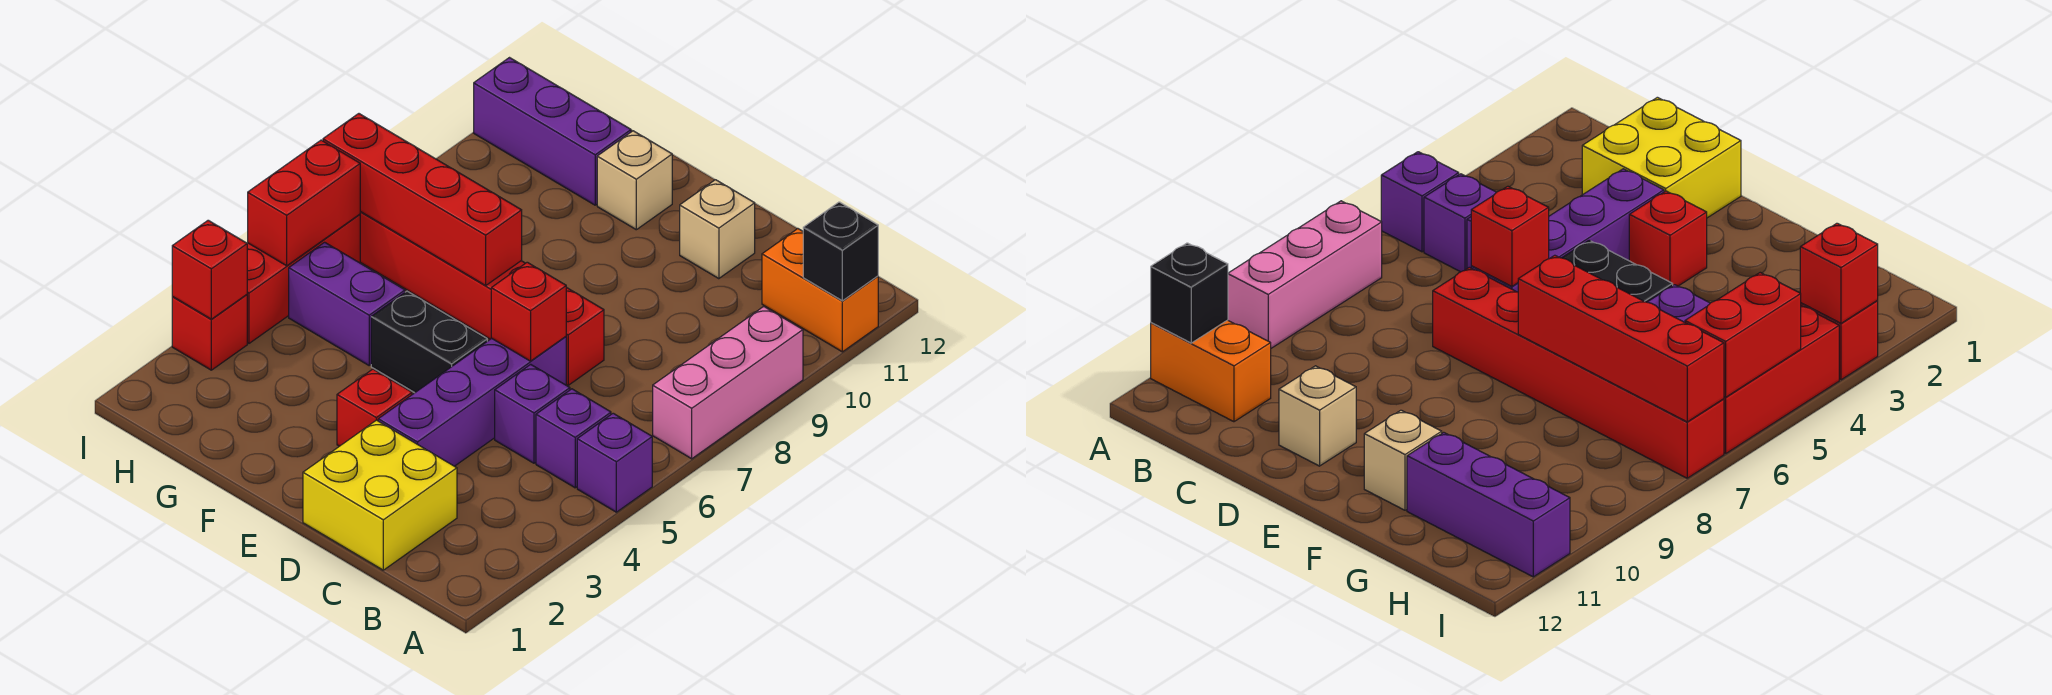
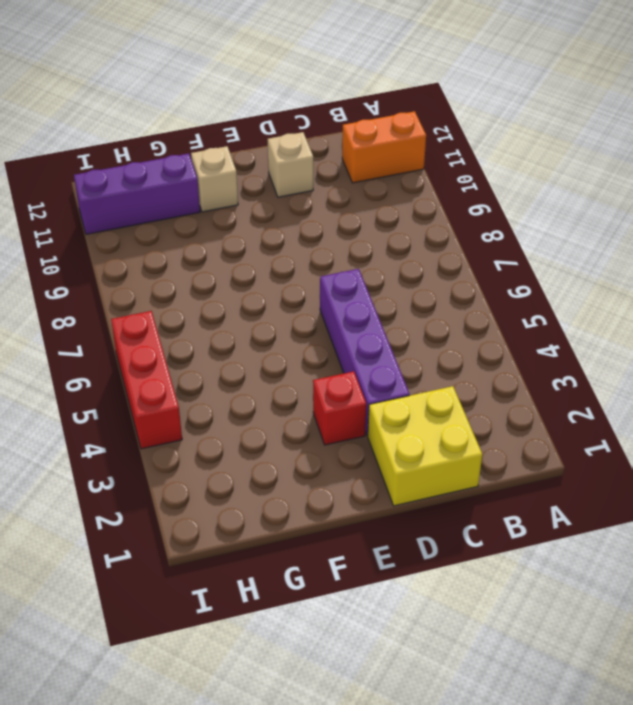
none -> purple 1x1 brick [577,413,652,512]
none -> pink 1x3 brick [653,306,803,459]
none -> purple 1x1 brick [536,389,611,488]

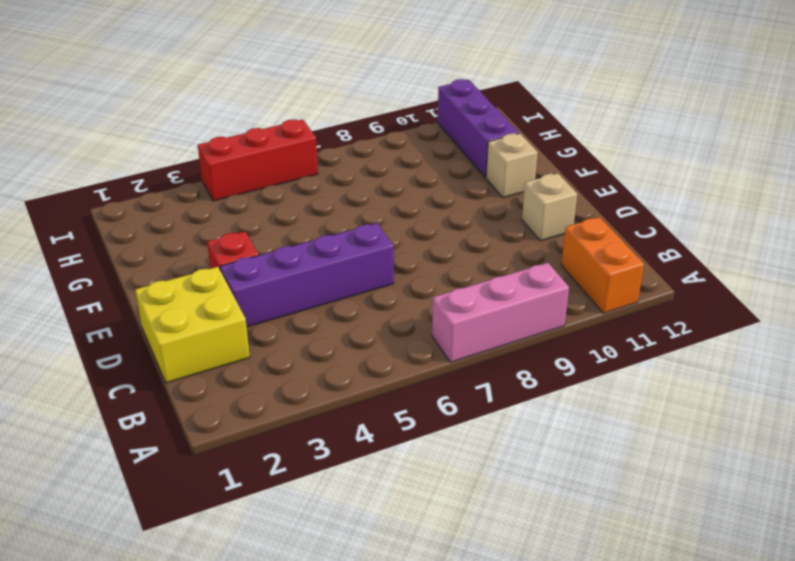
none -> purple 1x1 brick [577,413,652,512]
none -> purple 1x1 brick [536,389,611,488]
none -> purple 1x1 brick [495,364,570,463]

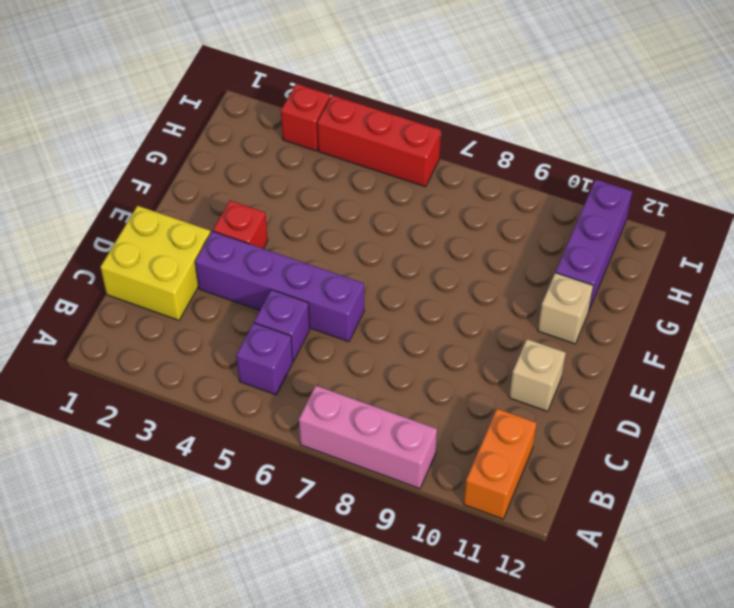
none -> purple 1x1 brick [577,413,652,512]
none -> red 1x6 brick [360,212,604,385]
none -> black 1x2 brick [371,291,487,393]

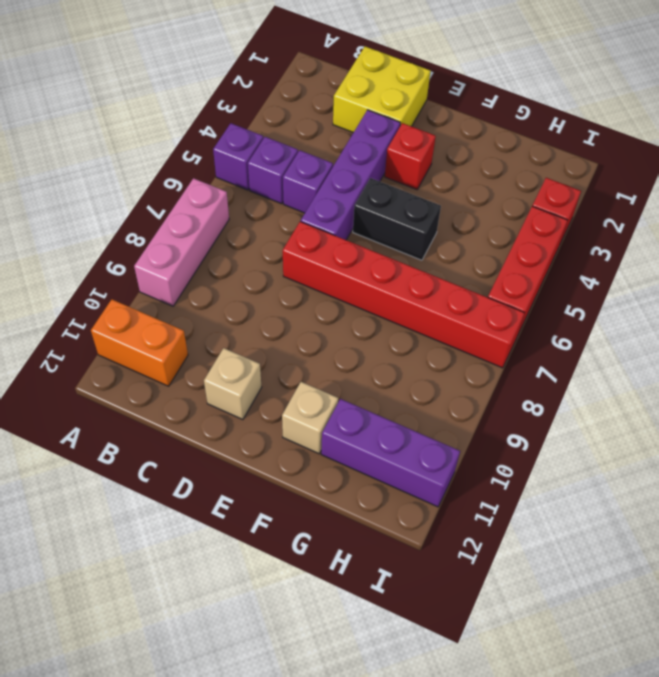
none -> purple 1x2 brick [289,242,405,365]
none -> black 1x1 brick [803,202,878,301]
none -> red 1x1 brick [491,262,566,361]

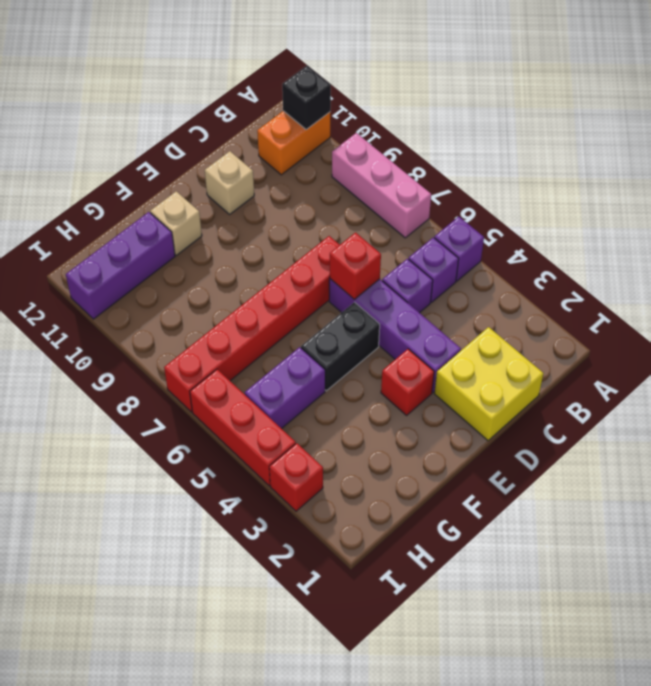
none -> red 1x4 brick [323,114,522,285]
none -> red 1x1 brick [172,220,247,319]
none -> red 1x2 brick [248,140,360,266]

